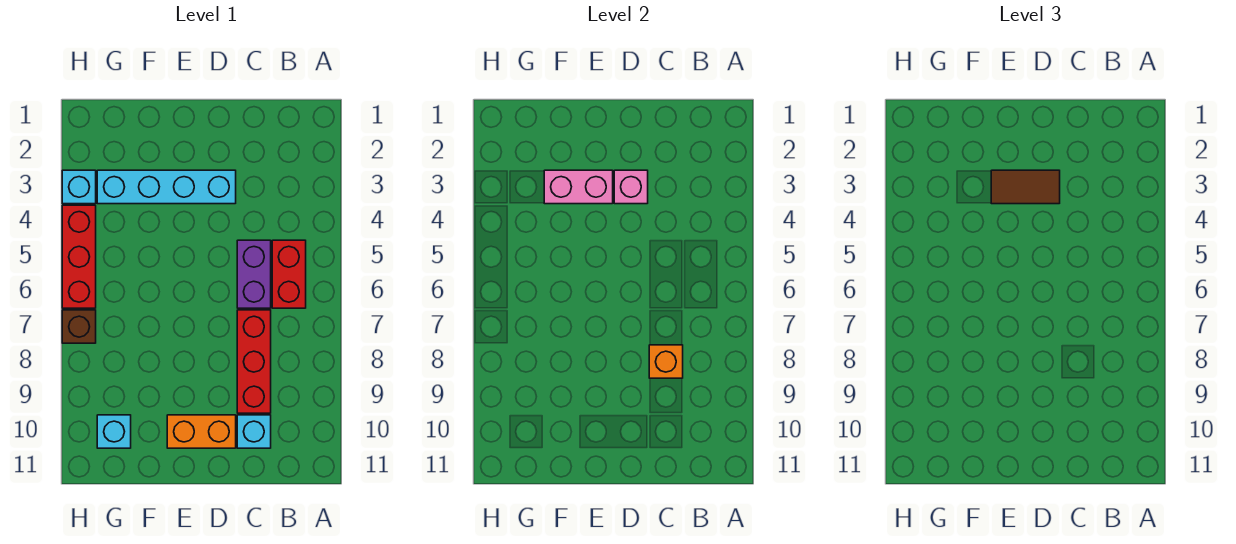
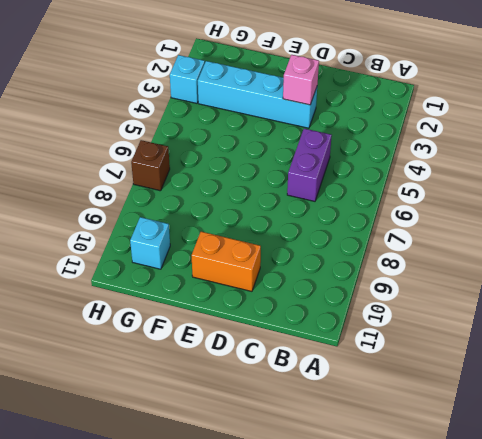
none -> red 1x2 brick [272,240,306,308]
none -> red 1x3 brick [237,310,271,413]
none -> cyan 1x1 brick [237,415,271,448]

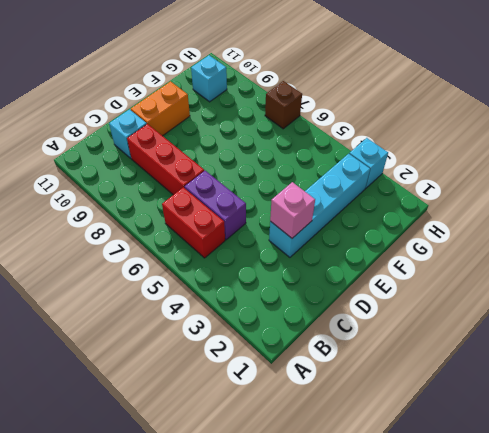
none -> red 1x3 brick [62,205,96,308]
none -> orange 1x1 brick [649,345,683,378]
none -> pink 1x2 brick [544,170,613,204]

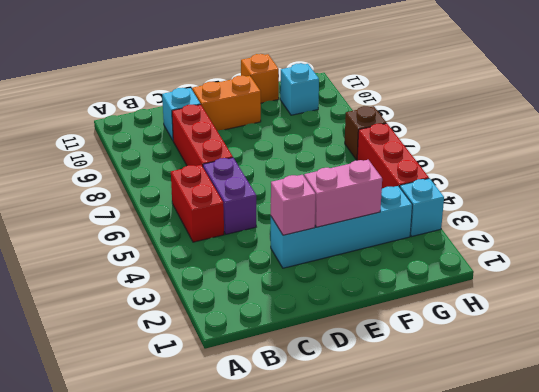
orange 1x1 brick [241,54,279,103] -> orange 1x1 brick moved to [649,345,683,378]
none -> brown 1x2 tile [991,170,1060,204]

